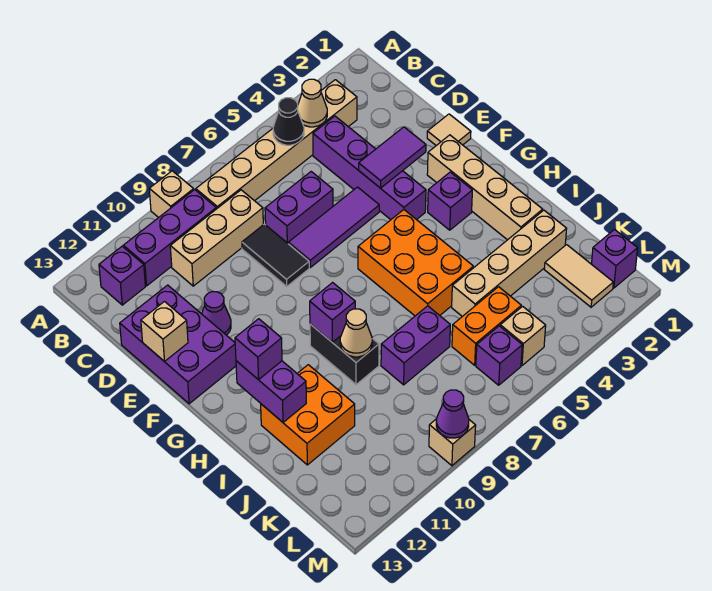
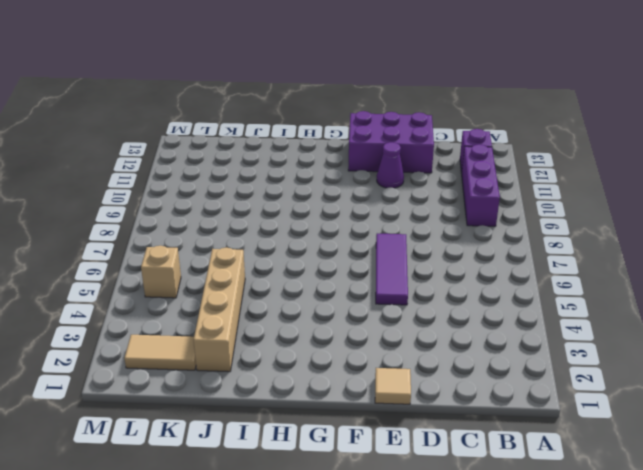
none -> tan 1x1 brick [149,171,194,218]
none -> tan 1x6 brick [196,80,357,209]
none -> purple 1x4 brick [313,116,426,220]
none -> tan 1x3 brick [170,190,263,286]

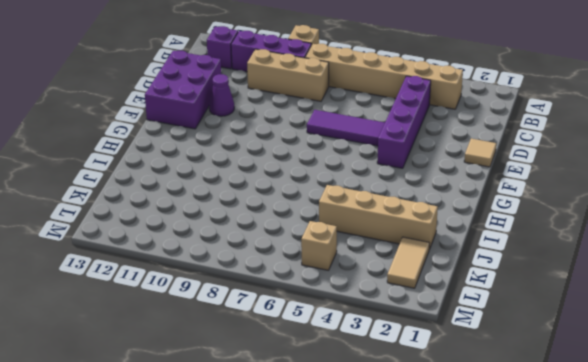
none -> purple 1x2 brick [265,172,333,243]
none -> black 1x2 tile [242,224,309,286]
none -> tan 1x4 brick [427,135,543,240]
none -> purple 1x1 brick [428,172,472,230]

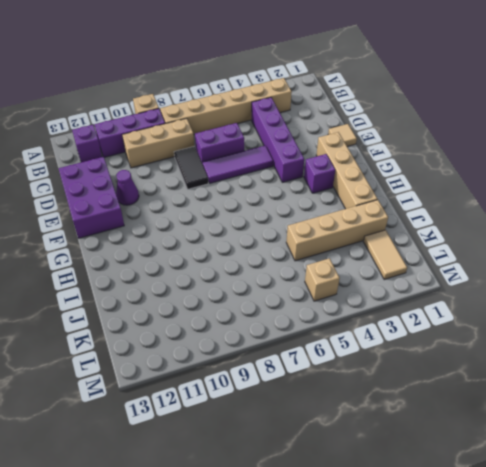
none -> orange 2x3 brick [358,210,473,316]
none -> black 1x2 brick [310,324,379,385]
none -> orange 2x2 brick [261,365,355,465]
none -> purple 1x2 brick [381,306,450,385]

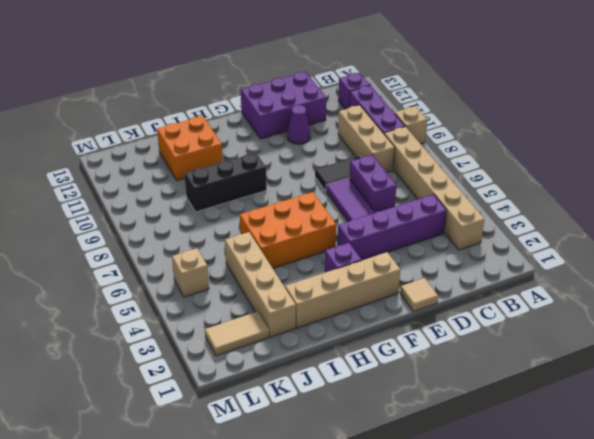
black 1x3 brick [185,153,267,212] -> black 1x2 brick [310,324,379,385]
none -> purple 1x2 brick [381,306,450,385]
none -> orange 1x2 brick [452,287,521,365]
none -> purple 1x1 brick [592,230,638,288]
none -> purple 1x1 brick [476,326,522,385]

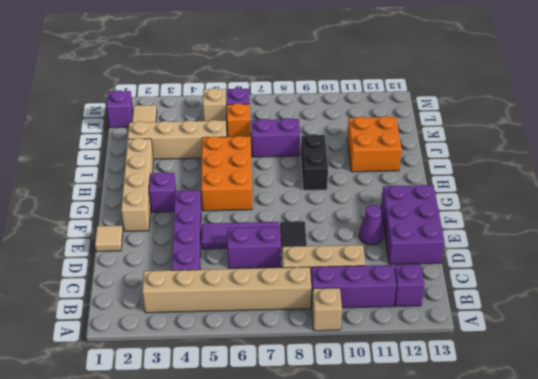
orange 1x1 brick [227,103,250,137] -> orange 1x2 brick [452,287,521,365]
none -> tan 1x1 brick [429,419,476,466]
none -> tan 1x1 cone [298,79,327,127]
none -> black 1x1 cone [273,98,304,145]
none -> purple 1x2 tile [359,127,426,188]

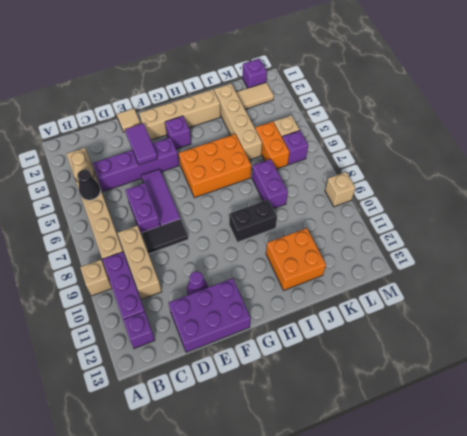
none -> tan 1x1 brick [141,302,188,362]
none -> purple 1x1 brick [310,283,355,342]
none -> purple 1x2 brick [236,361,306,422]
none -> tan 1x1 cone [340,309,372,357]

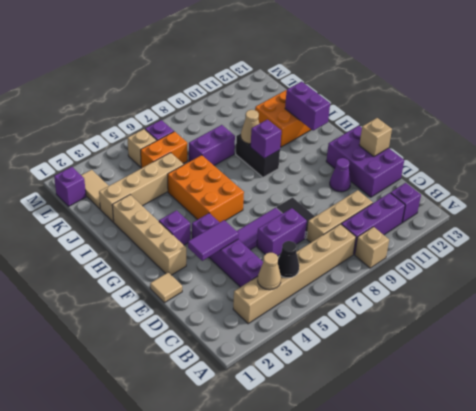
none -> tan 1x1 brick [429,419,476,466]
none -> purple 1x1 cone [436,390,469,438]
none -> purple 1x1 brick [235,319,282,380]

